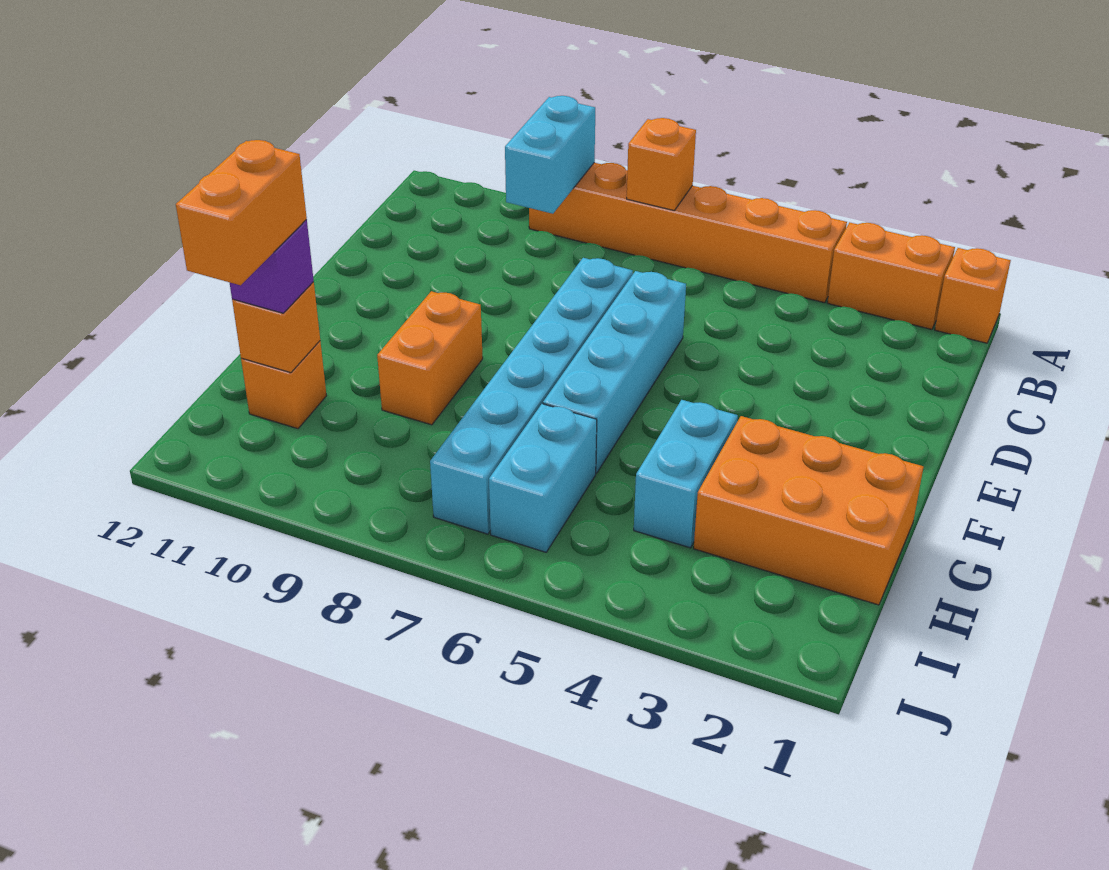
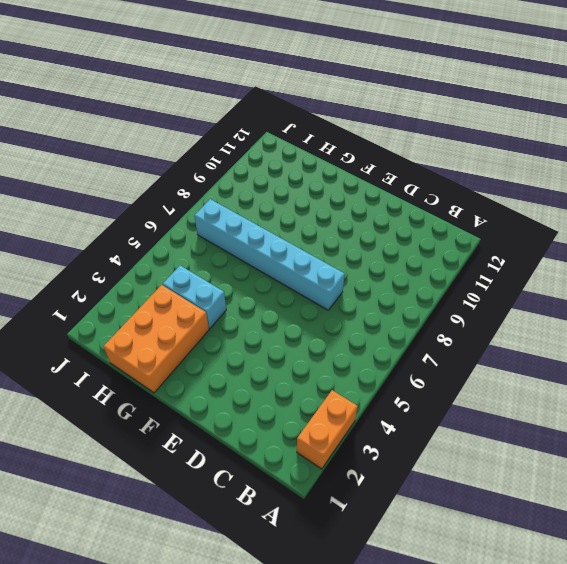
none -> orange 1x1 brick [935,248,1011,343]
none -> orange 1x6 brick [529,163,847,303]
none -> cyan 1x4 brick [543,271,686,473]

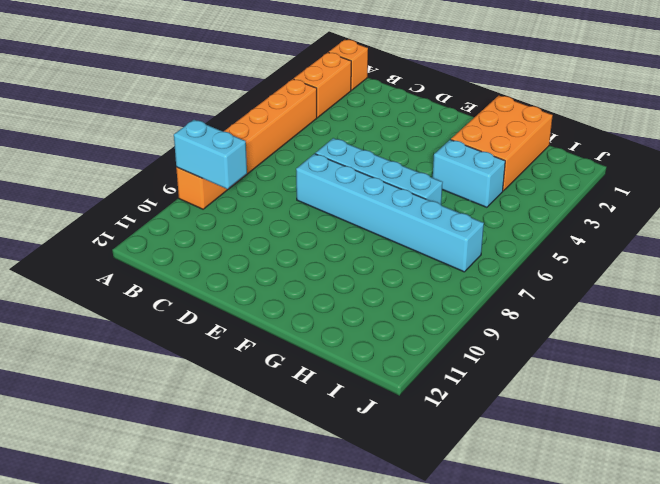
none -> orange 1x2 brick [377,291,483,425]
none -> cyan 1x2 brick [489,404,597,552]
none -> orange 1x1 brick [241,341,327,429]

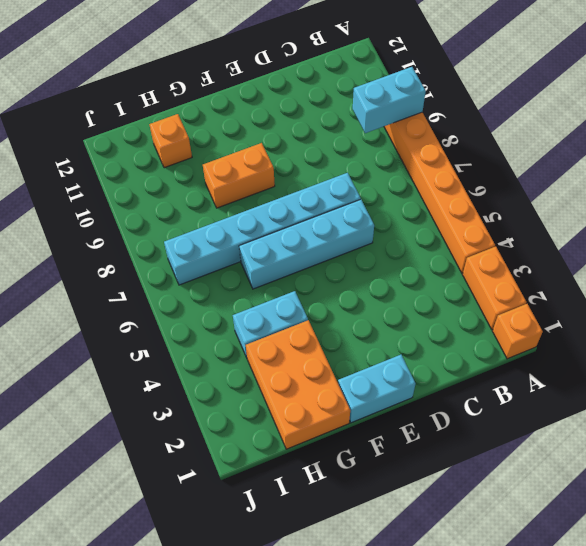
cyan 1x2 brick [338,355,415,423] -> cyan 1x2 brick moved to [489,404,597,552]
none -> orange 1x1 brick [627,118,696,211]
none -> orange 1x1 brick [232,282,320,373]
none -> purple 1x1 brick [229,220,314,313]

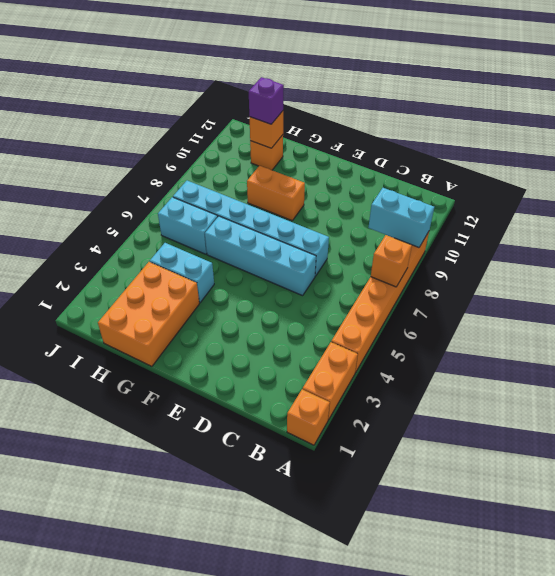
none -> orange 1x2 brick [176,140,307,285]

